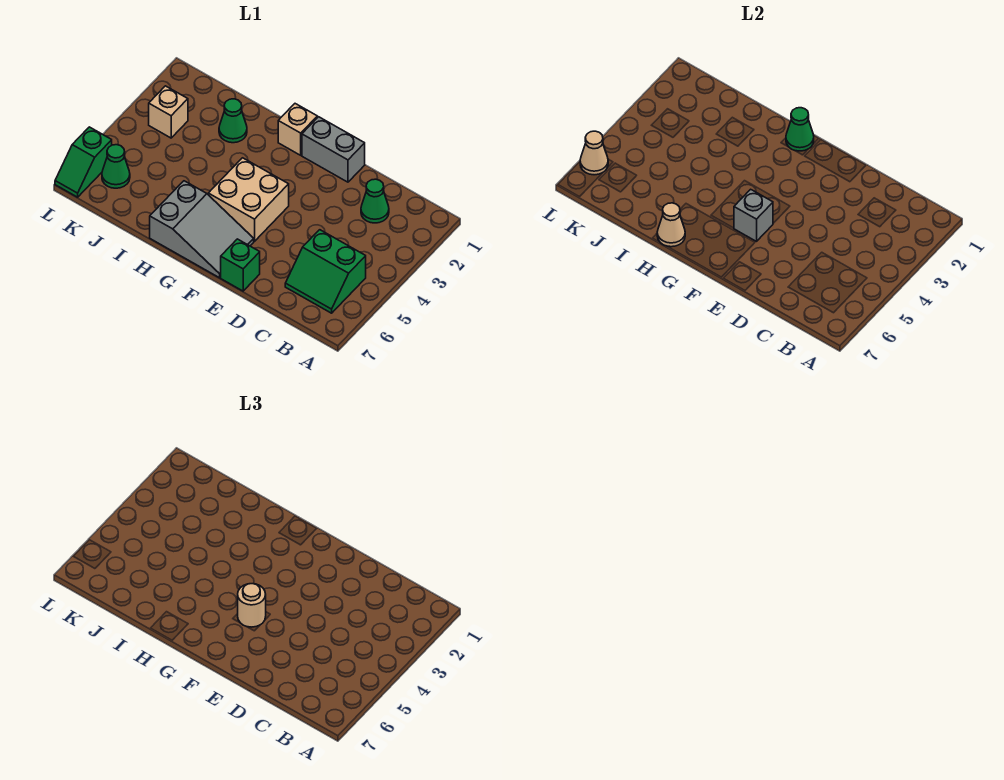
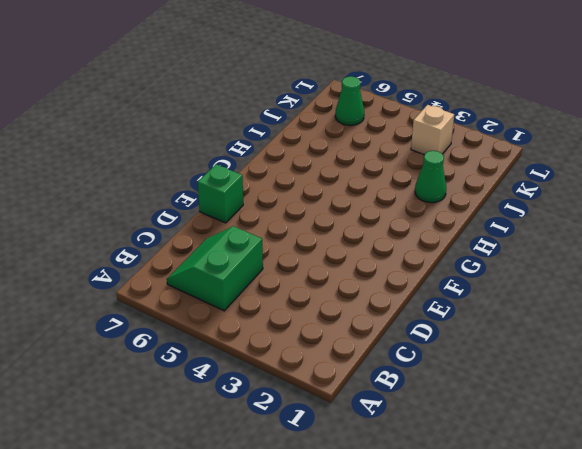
none -> green 1x1 cone [361,179,389,223]
none -> grey 1x2 brick [302,117,365,182]
none -> tan 2x2 brick [208,158,289,241]

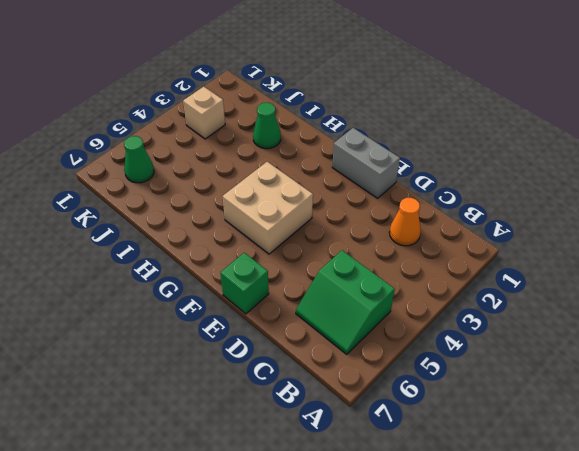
orange 1x1 cone [389,198,421,246] -> green 1x1 cone [361,179,389,223]
none -> grey 2x3 slope [150,181,254,278]
none -> tan 1x1 brick [278,104,317,155]
none -> green 1x2 slope [55,127,112,197]

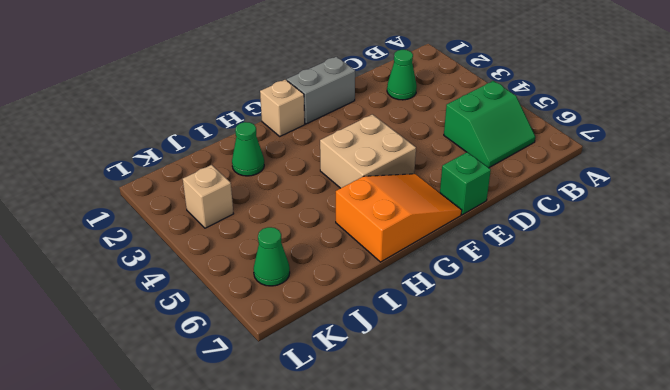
orange 2x3 slope [336,174,462,262] -> grey 2x3 slope [150,181,254,278]
none -> green 1x2 slope [55,127,112,197]
none -> grey 1x1 brick [734,189,773,241]
none -> green 1x1 cone [786,108,814,151]

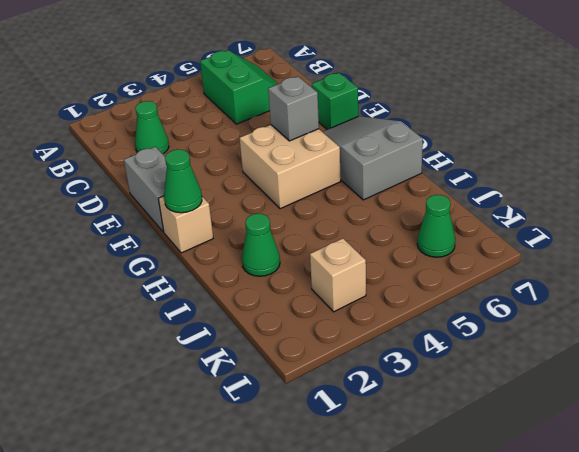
none -> green 1x2 slope [55,127,112,197]
none -> tan 1x1 cone [657,203,685,247]
none -> tan 1x1 cone [580,131,608,175]

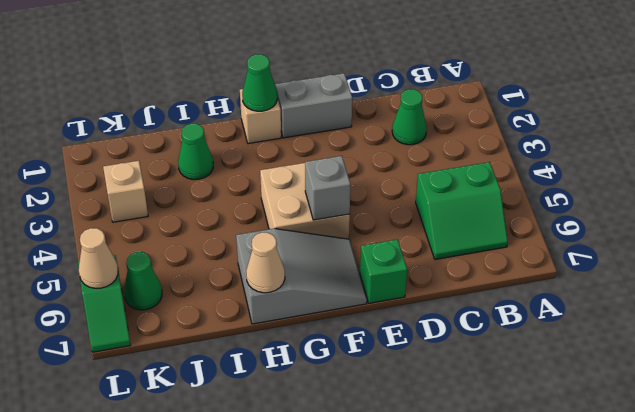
none -> tan 1x1 round brick [238,584,266,627]

